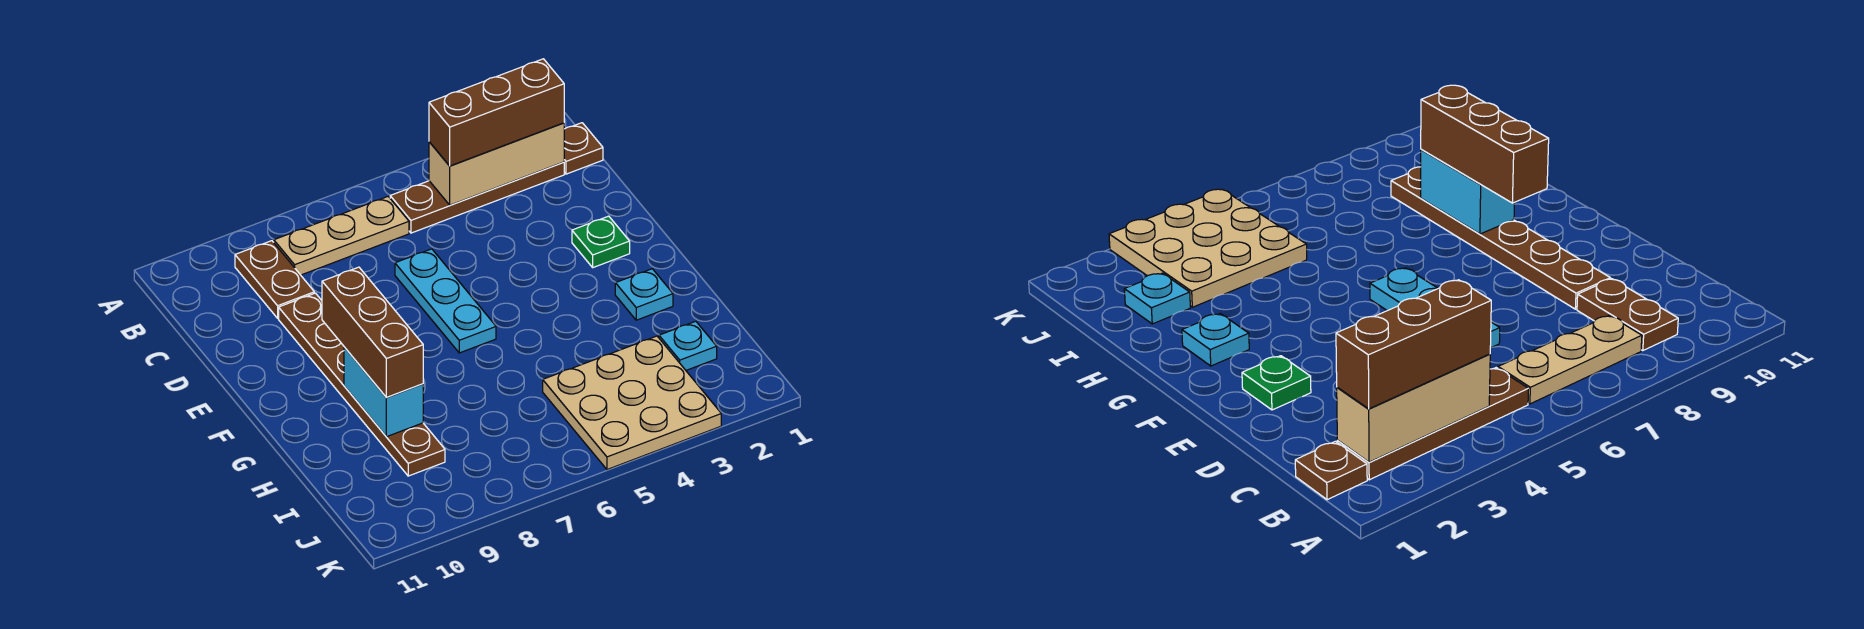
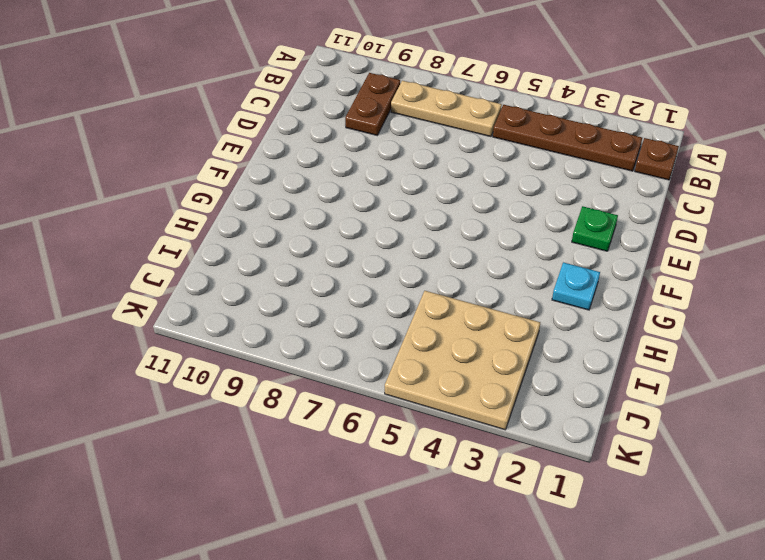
none -> cyan 1x3 plate [395,249,496,353]
none -> brown 1x6 plate [279,293,445,476]
none -> cyan 1x1 plate [659,321,717,370]

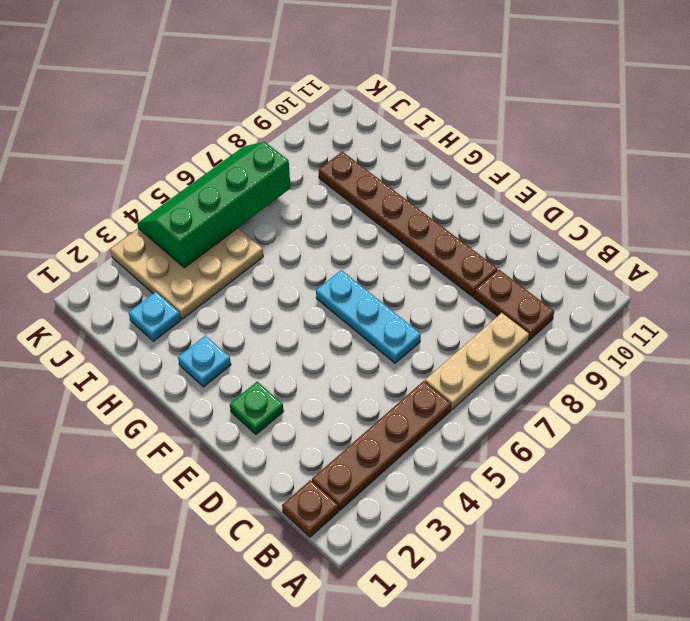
green 2x4 slope [137,142,291,268] -> none
none -> tan 1x3 brick [429,123,564,205]
none -> cyan 1x2 brick [344,347,423,437]
none -> brown 1x3 brick [429,59,564,166]

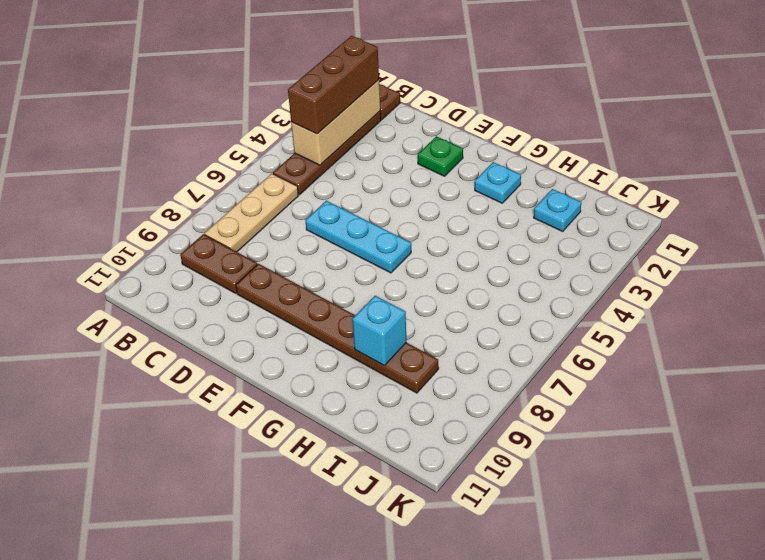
cyan 1x1 brick [352,296,406,366] -> cyan 1x2 brick [344,347,423,437]
none -> tan 3x3 plate [543,336,721,470]
none -> brown 1x3 brick [322,267,423,398]

